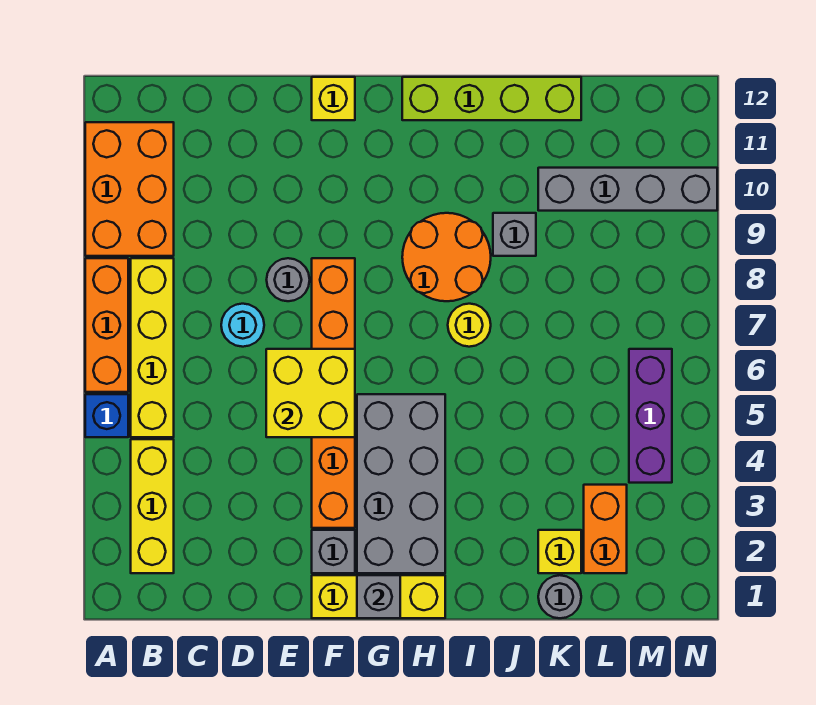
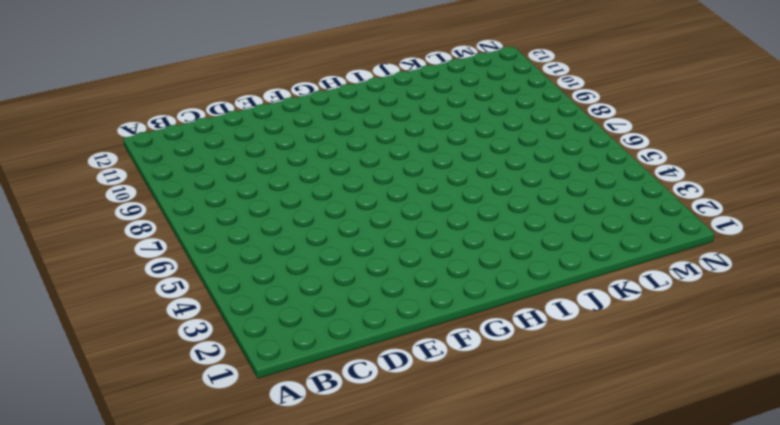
none -> blue 1x1 brick [85,394,128,437]
none -> orange 1x3 brick [85,258,128,392]
none -> orange 2x3 brick [85,122,174,256]

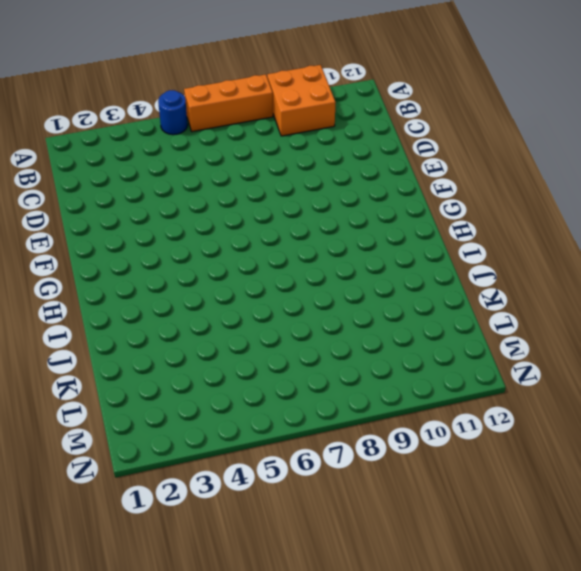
blue 1x1 round brick [158,90,188,135] -> blue 1x1 brick [85,394,128,437]
orange 2x2 brick [267,65,336,136] -> orange 2x3 brick [85,122,174,256]
none -> yellow 1x3 brick [131,439,174,573]
none -> yellow 1x4 brick [131,258,174,437]
none -> cyan 1x1 round brick [221,304,264,347]

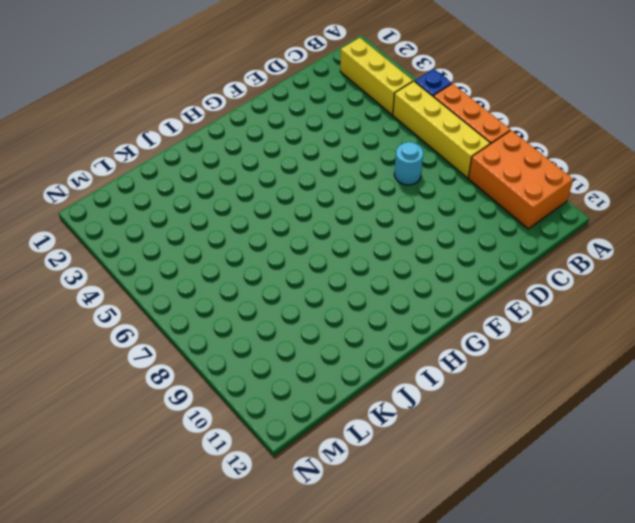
none -> grey 1x1 round brick [267,258,310,301]
none -> yellow 1x3 brick [312,575,445,618]
none -> grey 1x1 brick [312,530,355,573]

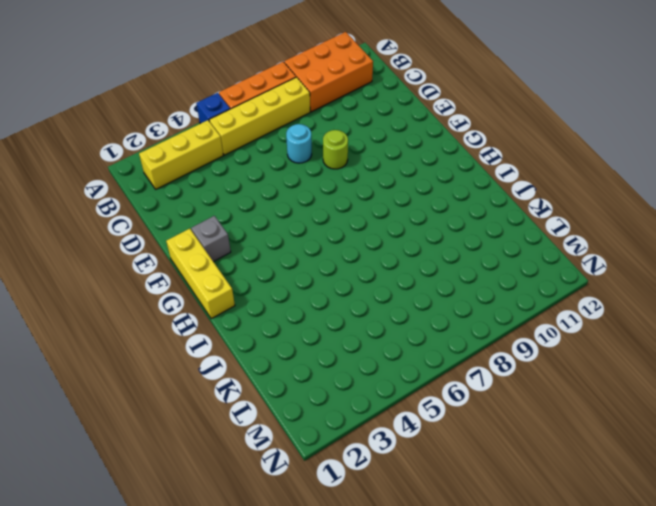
lime 1x1 round brick [323,130,348,169] -> grey 1x1 round brick [267,258,310,301]
none -> orange 1x6 brick [312,258,355,528]
none -> yellow 1x1 brick [312,77,355,120]
none -> grey 2x4 brick [357,394,445,573]

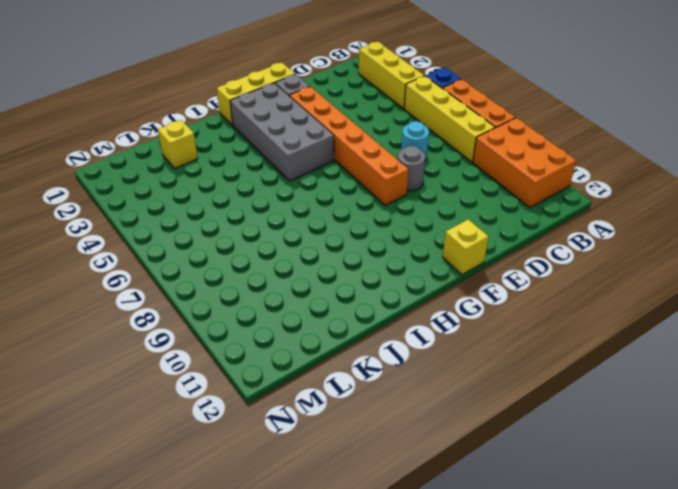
none -> orange 2x2 round brick [402,213,491,301]
none -> lime 1x4 brick [402,77,581,120]
none -> yellow 1x1 round brick [448,304,491,347]

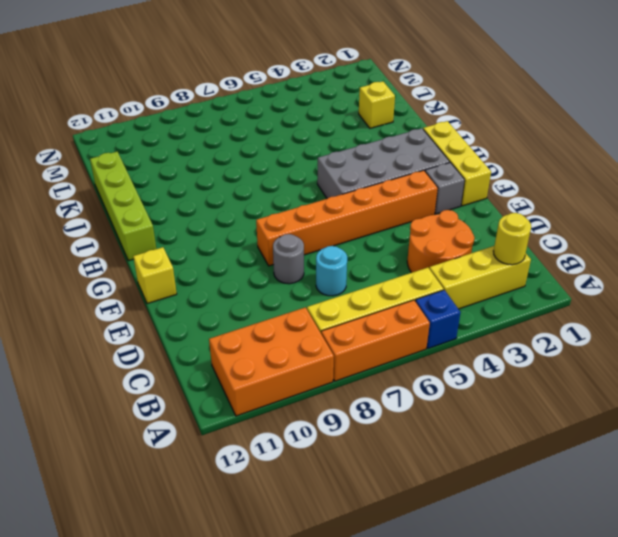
yellow 1x1 round brick [494,213,531,265] -> yellow 1x1 round brick moved to [448,304,491,347]
orange 2x2 round brick [407,210,475,273] -> orange 2x2 round brick moved to [402,213,491,301]
none -> grey 1x1 brick [493,213,536,256]
none -> grey 1x1 round brick [538,575,581,618]
none -> grey 1x4 brick [538,168,717,211]

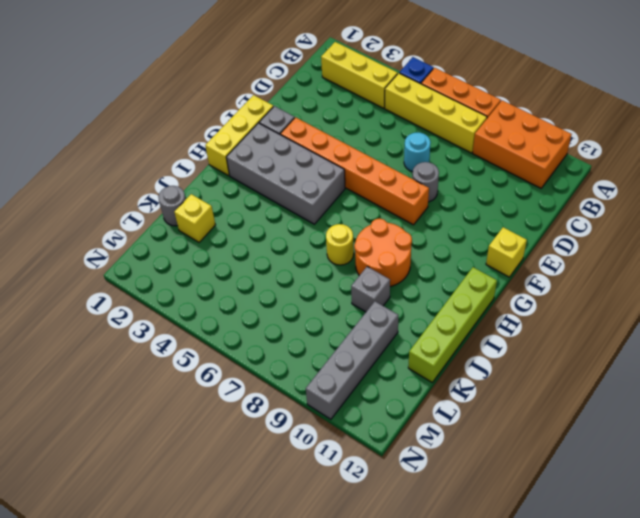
none -> orange 1x2 brick [584,485,627,573]
none -> purple 1x3 brick [629,349,672,483]
none -> yellow 2x2 brick [266,349,355,437]

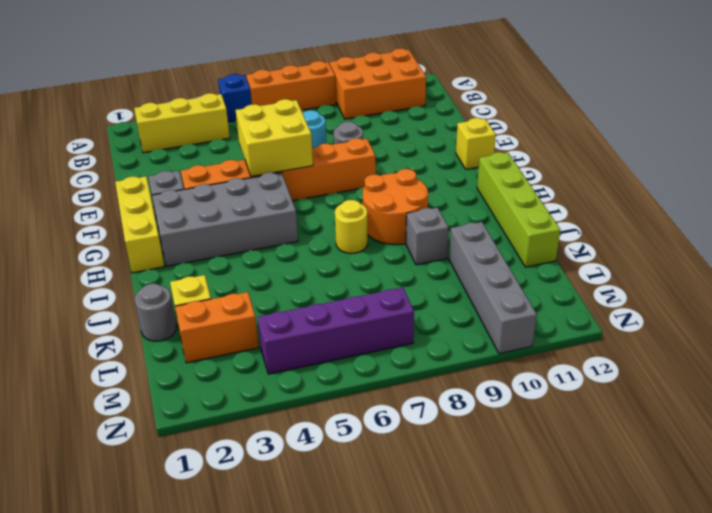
purple 1x4 brick [258,288,414,374] -> purple 1x3 brick [629,349,672,483]
none -> yellow 1x4 brick [131,258,174,437]
none -> grey 1x1 brick [357,575,400,618]

